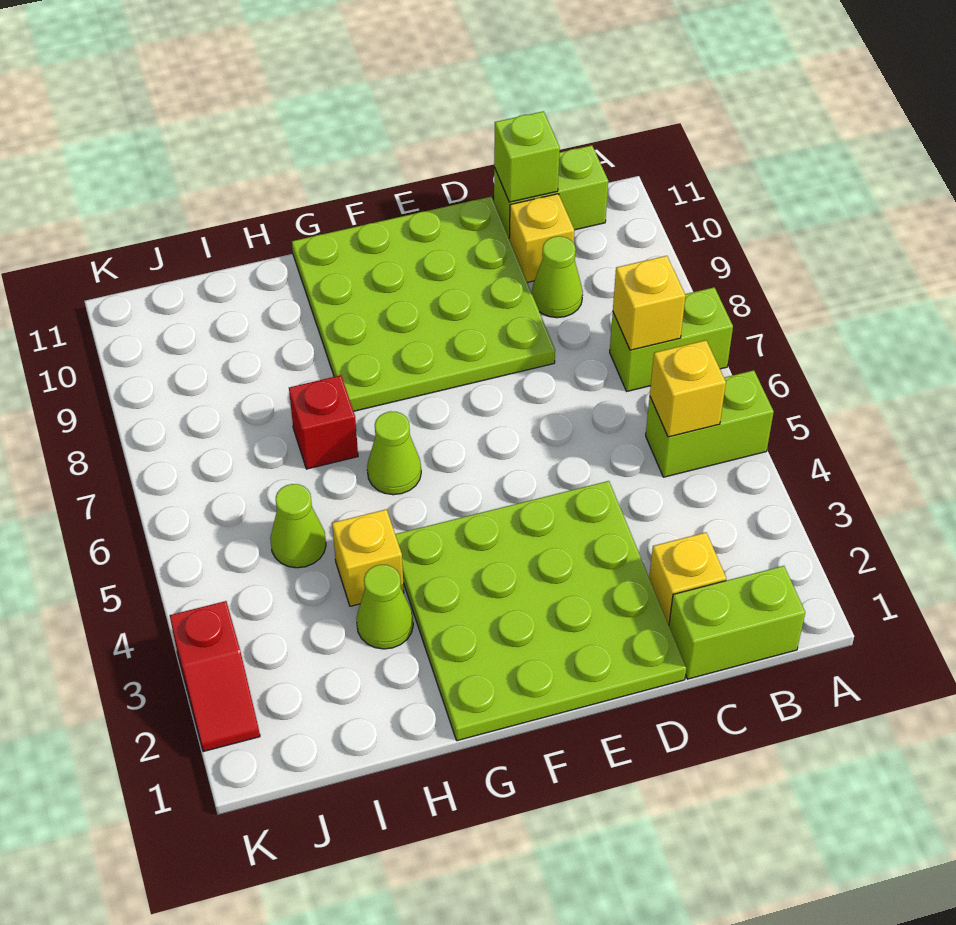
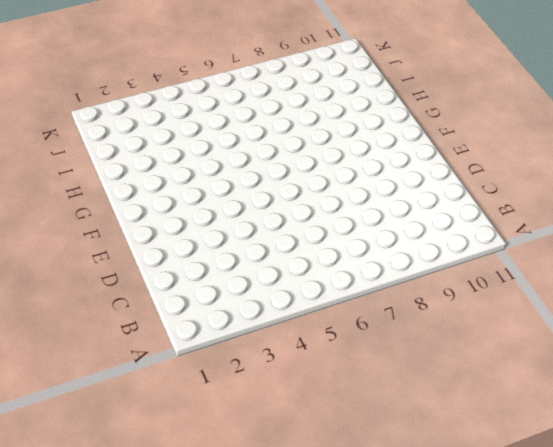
none -> lime 1x2 brick [646,370,774,477]
none -> lime 1x2 brick [610,287,733,391]
none -> lime 1x2 brick [669,566,805,679]

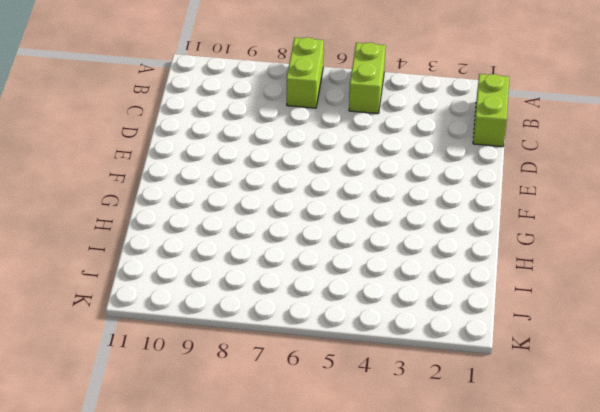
none -> lime 1x2 brick [494,145,608,237]
none -> yellow 1x1 brick [649,532,726,625]
none -> lime 1x1 cone [532,236,583,318]

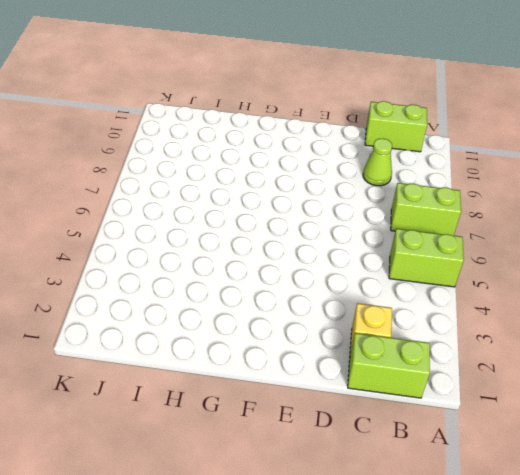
none -> yellow 1x1 brick [509,194,574,283]
none -> lime 4x4 plate [395,481,686,741]
none -> lime 4x4 plate [292,196,555,411]

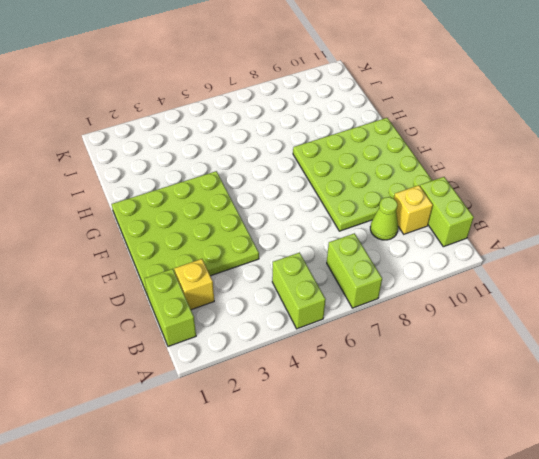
none -> lime 1x1 cone [367,411,421,495]
none -> lime 1x1 cone [356,565,413,649]
none -> yellow 1x1 brick [332,509,404,606]

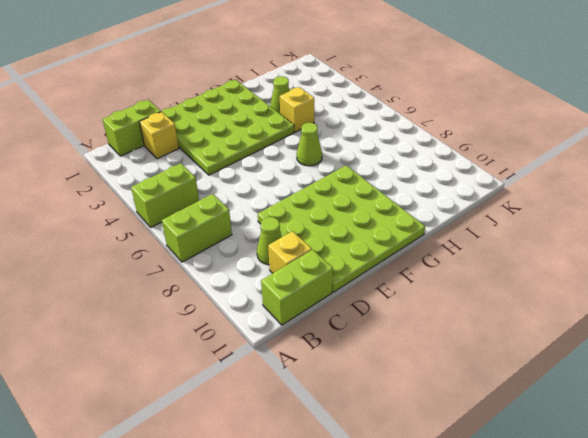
none -> red 1x1 brick [289,375,358,469]
none -> lime 1x1 cone [270,484,326,568]
none -> red 1x2 slope [170,601,260,752]

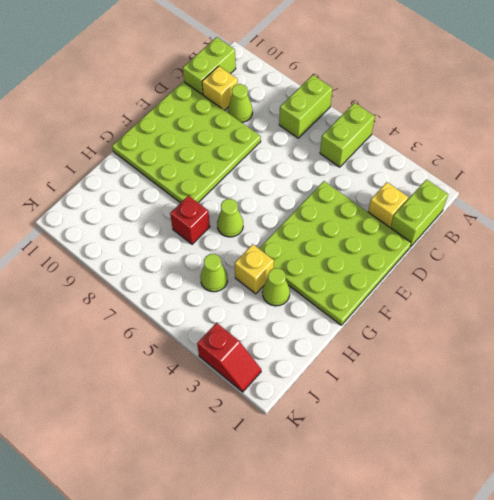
none -> yellow 1x1 brick [650,340,726,437]
none -> yellow 1x1 brick [613,256,685,350]
none -> lime 1x1 brick [494,111,560,202]

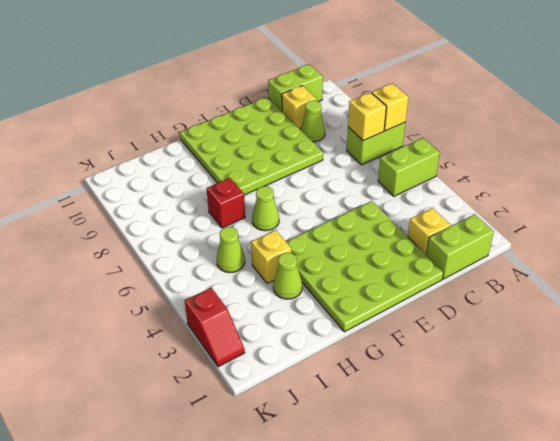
yellow 1x1 brick [372,83,408,131] -> yellow 1x1 brick moved to [650,340,726,437]
none -> lime 1x1 brick [494,111,560,202]

